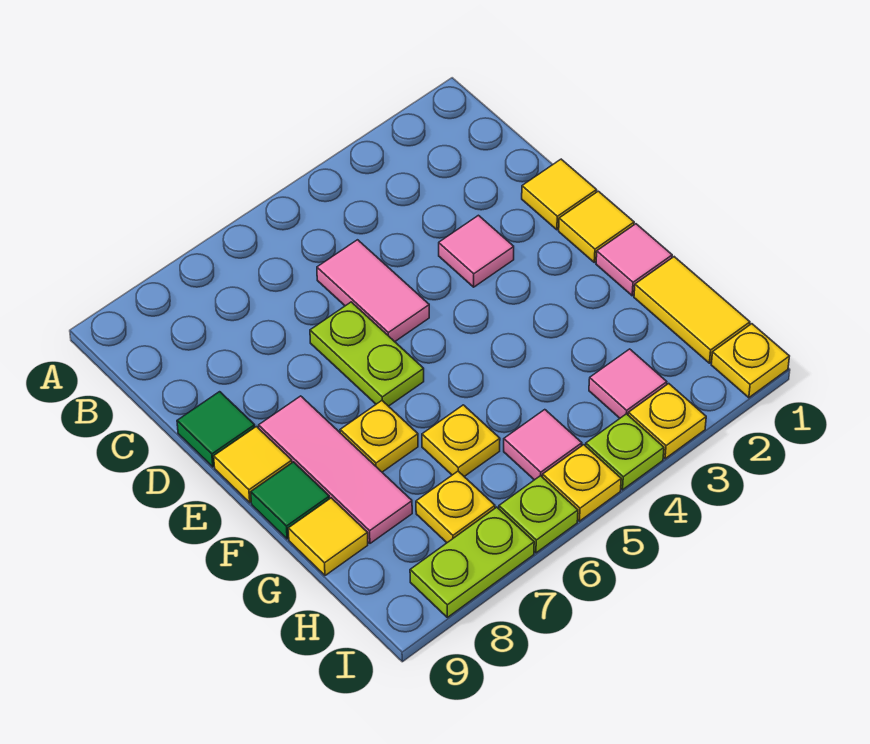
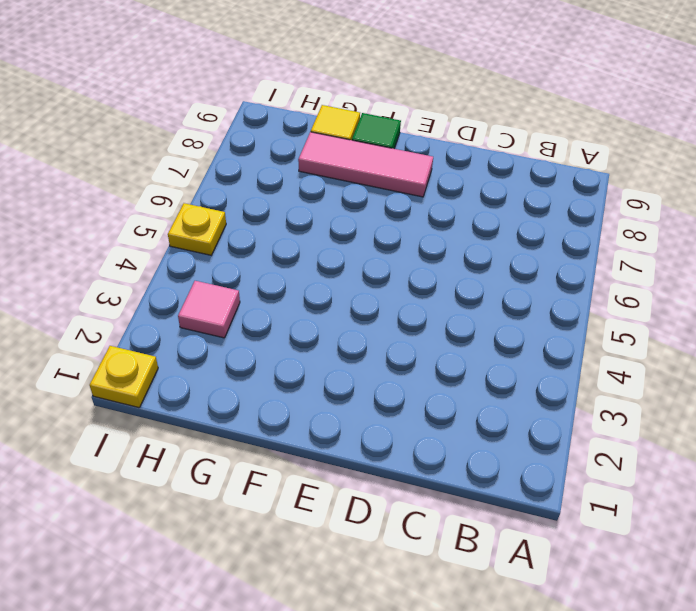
none -> pink 1x2 tile [317,240,429,342]
none -> yellow 1x1 tile [522,159,597,230]
none -> pink 1x1 tile [439,215,514,287]

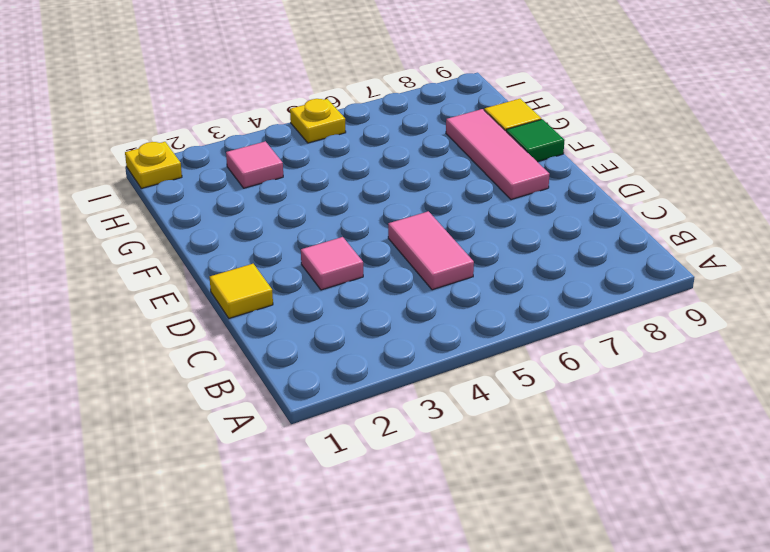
none -> lime 1x2 plate [310,302,424,406]
none -> green 1x1 tile [177,392,255,467]
none -> yellow 1x1 tile [559,191,634,262]

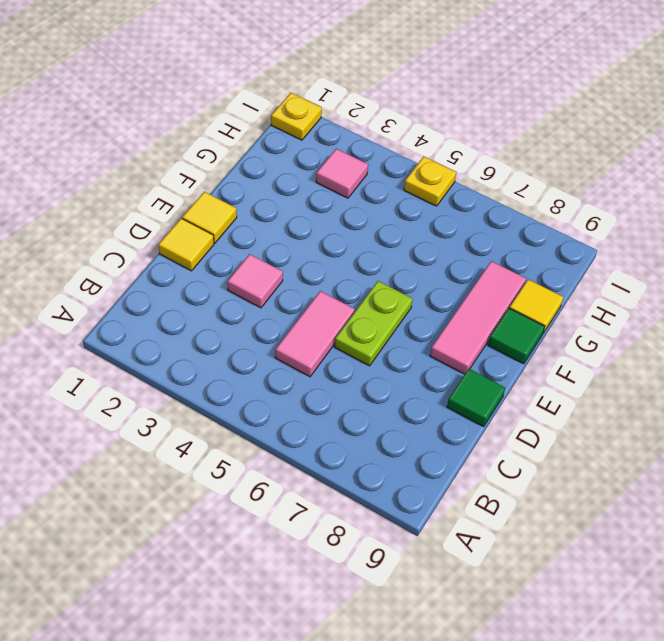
none -> yellow 1x1 tile [214,427,292,503]
none -> pink 1x1 tile [596,224,672,296]
none -> yellow 1x1 plate [340,401,418,472]

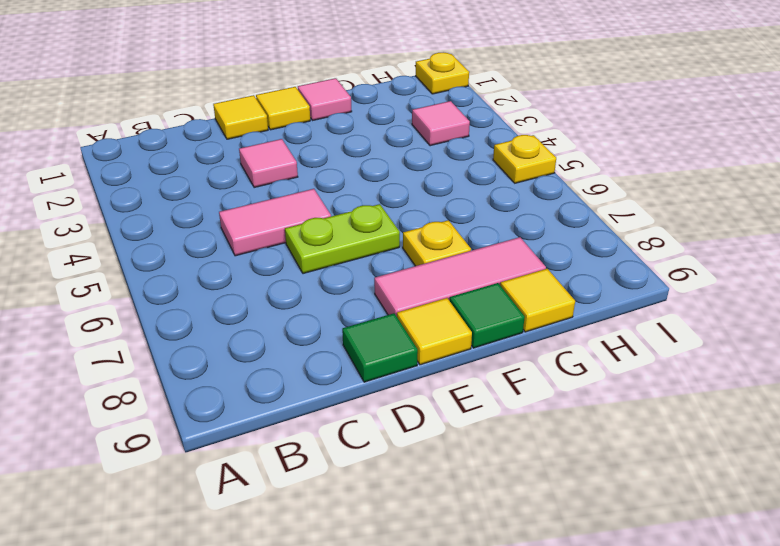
none -> yellow 1x2 tile [634,257,750,363]
none -> yellow 1x1 plate [422,405,500,476]
none -> pink 1x1 tile [504,410,582,480]

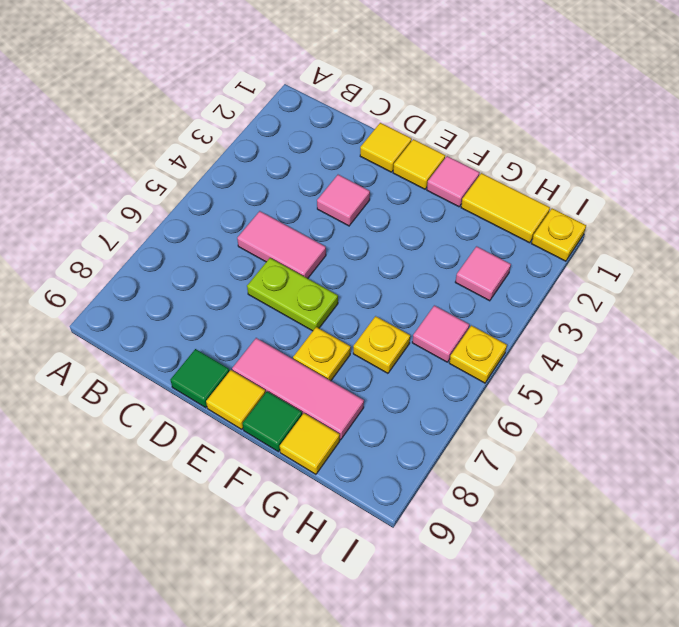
none -> yellow 1x1 plate [416,471,495,543]
none -> yellow 1x1 plate [628,384,706,459]
none -> lime 1x1 plate [586,414,664,490]

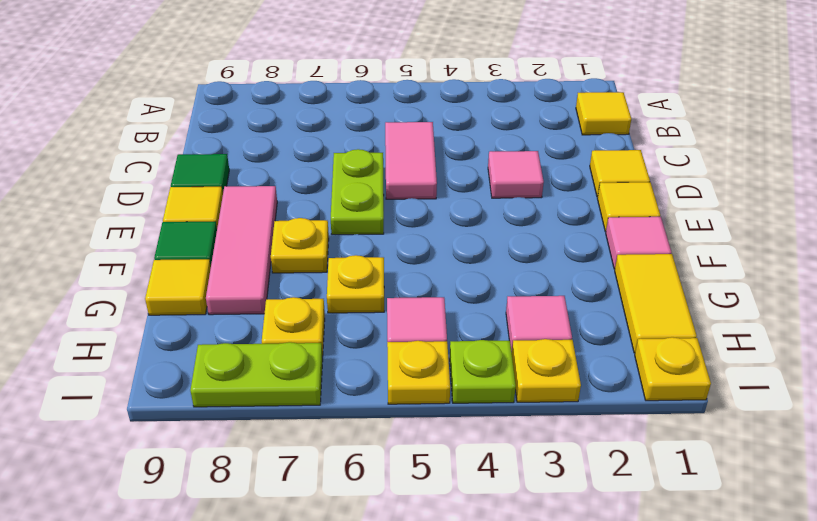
yellow 1x1 tile [576,92,631,135] -> none
none -> lime 1x1 plate [499,476,578,553]

